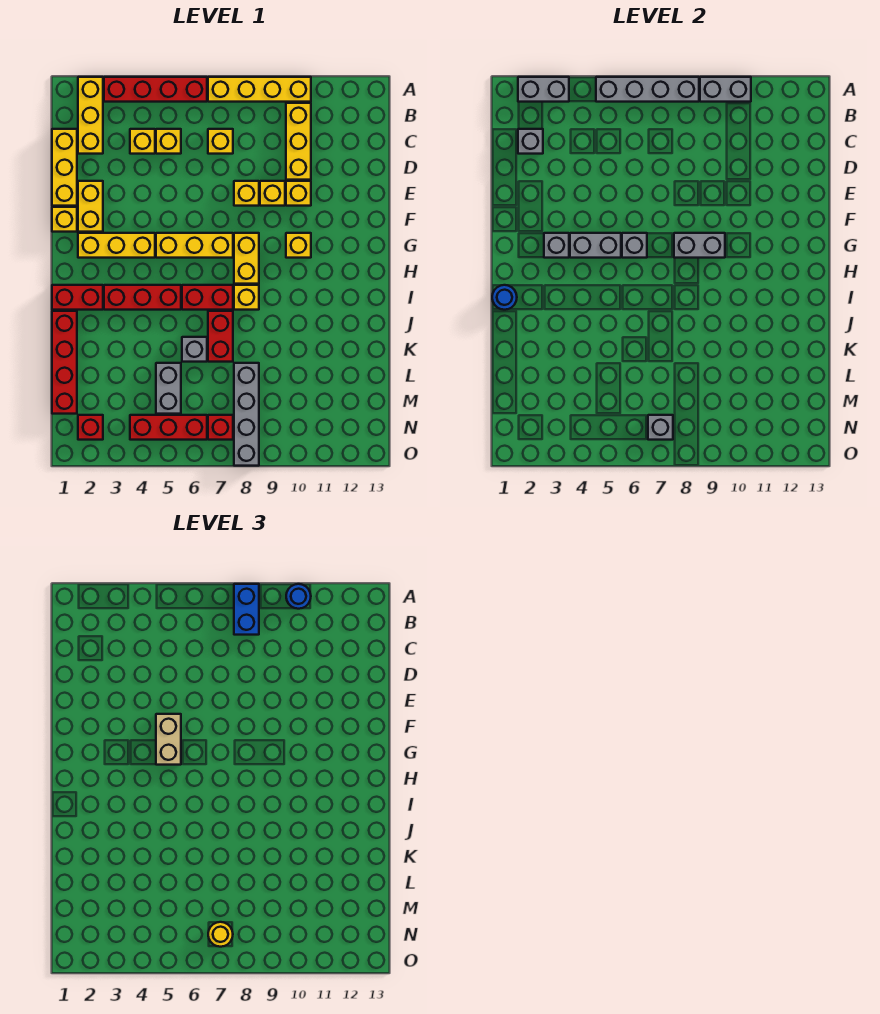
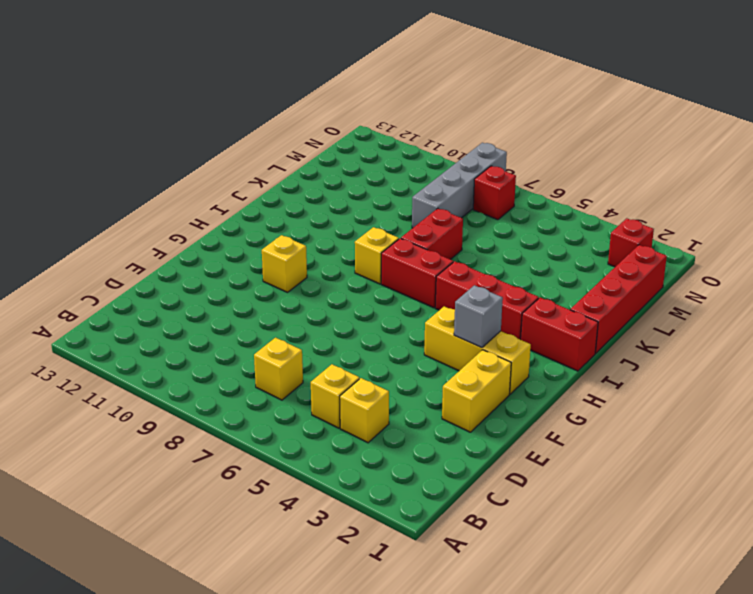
none -> yellow 1x3 brick [78,77,103,154]
none -> red 1x4 brick [104,77,207,102]
none -> yellow 1x4 brick [208,77,311,102]
none -> yellow 1x3 brick [286,103,311,180]

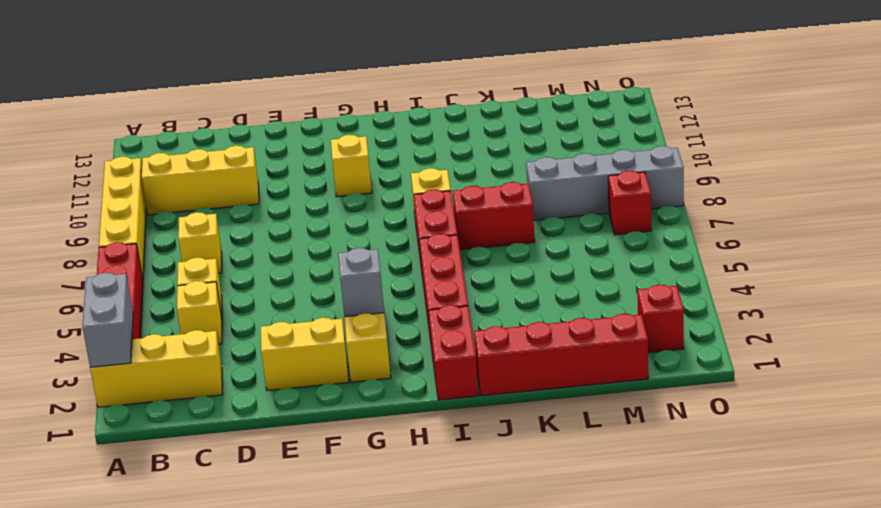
none -> yellow 1x3 brick [52,129,77,206]
none -> yellow 1x1 brick [234,181,259,206]
none -> yellow 1x1 brick [260,181,285,206]
none -> yellow 1x1 brick [286,181,311,206]

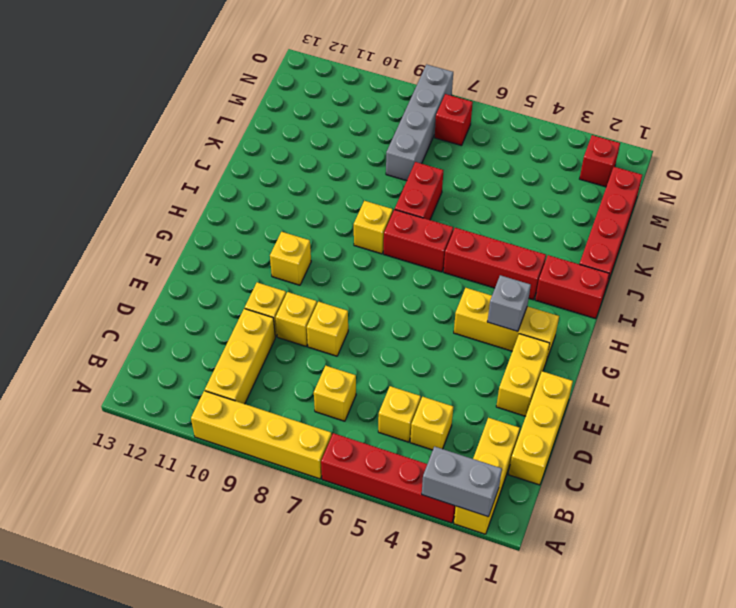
none -> yellow 1x1 brick [52,207,77,232]
none -> yellow 1x3 brick [156,233,233,258]
none -> yellow 1x2 brick [234,233,259,284]
none -> grey 1x1 brick [182,337,207,362]

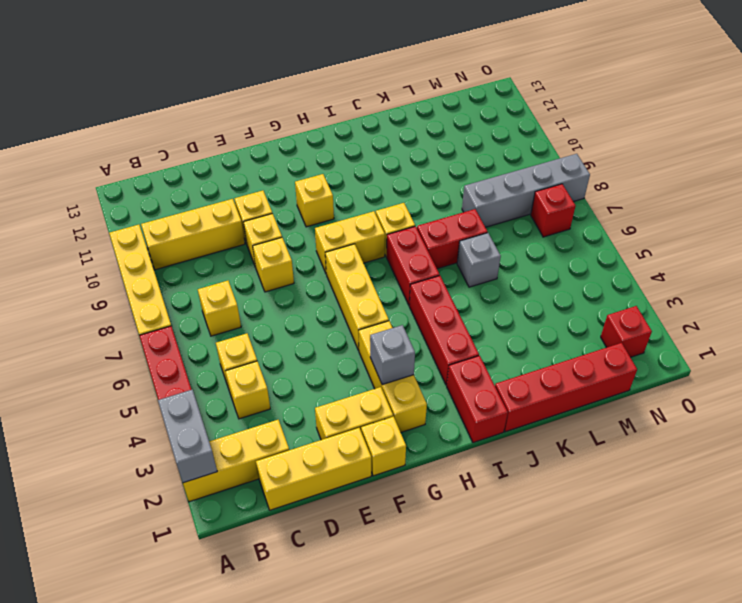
none -> grey 1x2 brick [156,363,181,414]
none -> red 1x3 brick [130,415,207,440]
none -> grey 1x4 brick [596,77,699,102]
none -> grey 1x2 brick [700,77,751,102]

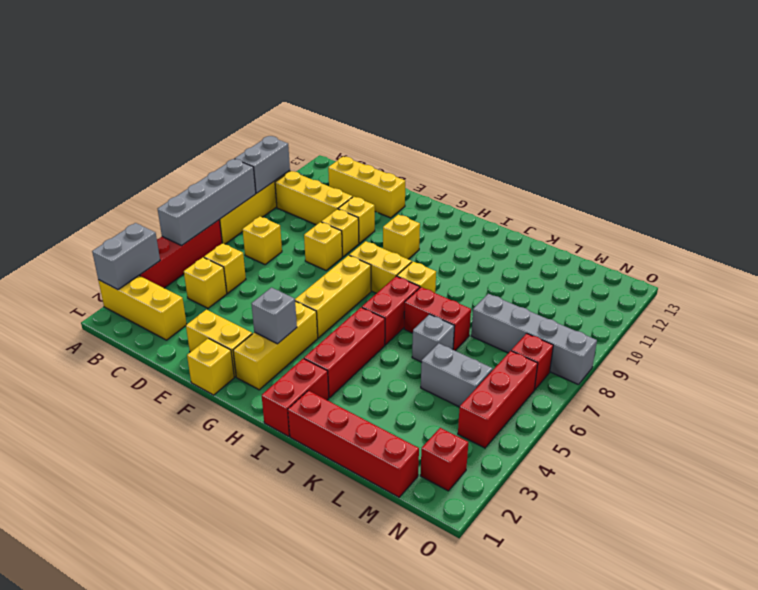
yellow 1x3 brick [328,157,405,218] -> yellow 1x3 brick moved to [52,129,77,206]
none -> grey 1x1 brick [518,129,543,154]
none -> grey 1x2 brick [570,233,621,258]
none -> grey 1x1 brick [622,233,647,258]
none -> grey 1x2 brick [674,233,725,258]

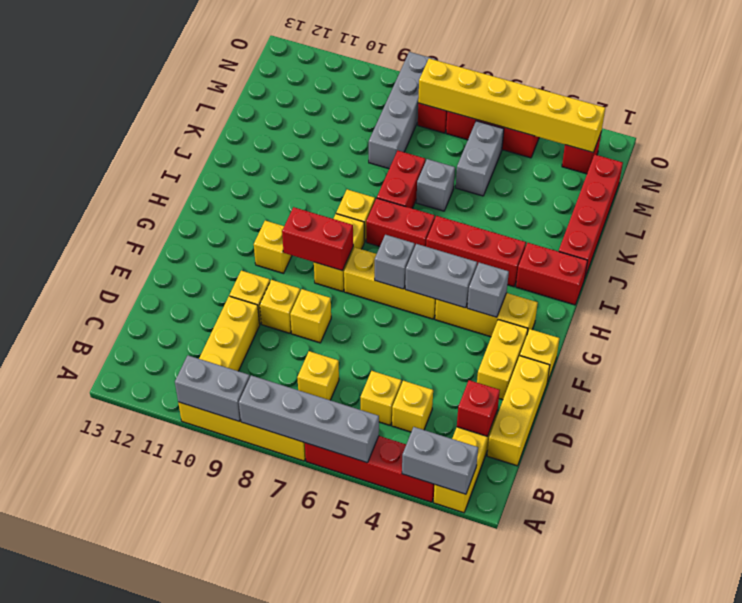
red 1x1 brick [457,380,500,437] -> grey 1x1 brick [518,129,543,154]
red 1x2 brick [282,207,353,271] -> grey 1x2 brick [674,233,725,258]
yellow 1x6 brick [418,59,605,152] -> grey 1x1 brick [648,415,673,440]
none -> blue 1x1 round brick [492,285,517,310]
none -> blue 1x2 brick [234,584,259,635]
none -> blue 1x1 round brick [286,584,311,609]
none -> tan 1x2 brick [156,714,181,765]

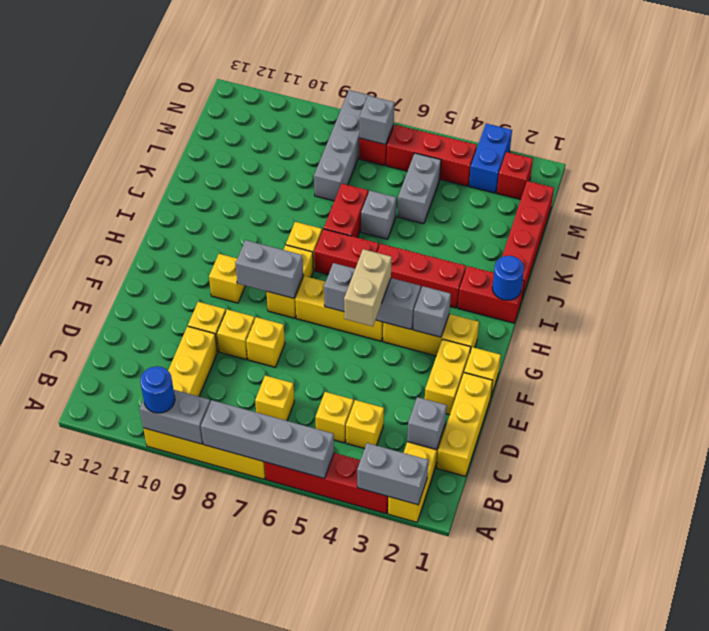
blue 1x2 brick [469,124,512,193] -> blue 1x2 brick moved to [234,584,259,635]
none -> yellow 1x1 round brick [208,922,233,947]

